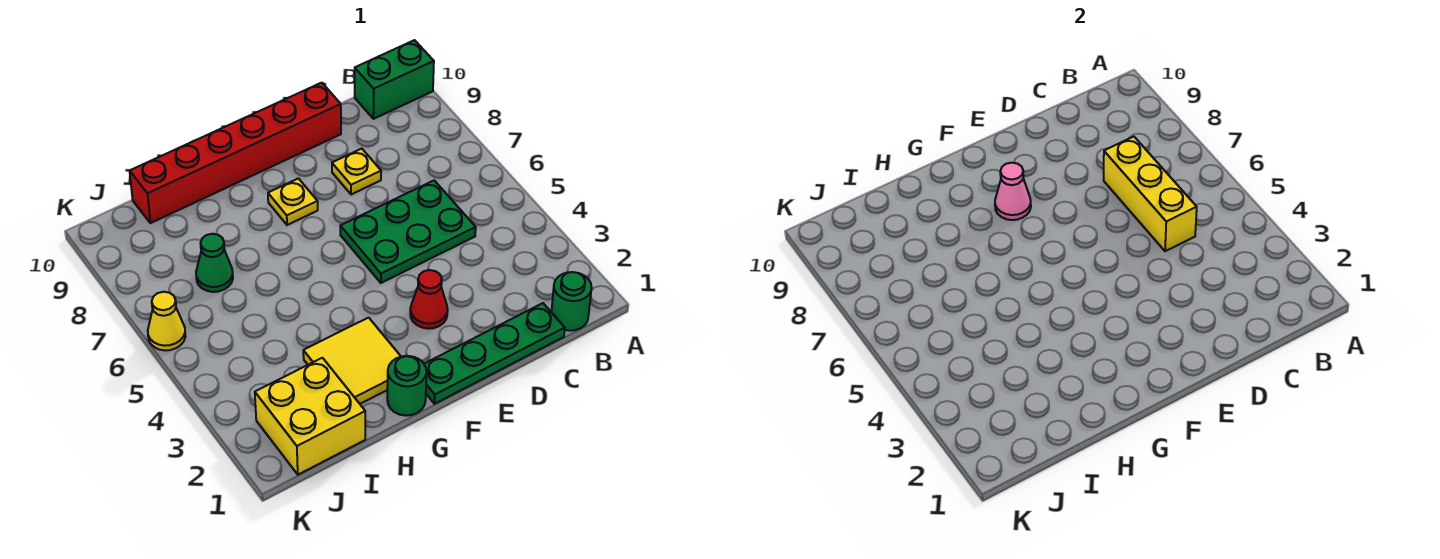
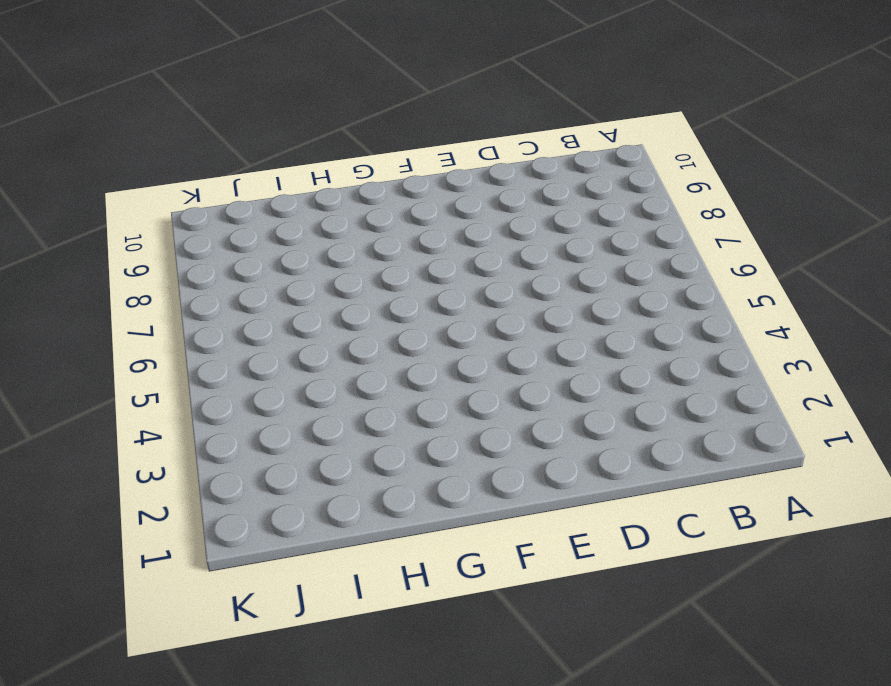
none -> green 1x2 brick [355,40,434,119]
none -> green 1x1 round brick [551,272,592,331]
none -> green 1x4 plate [424,303,565,404]

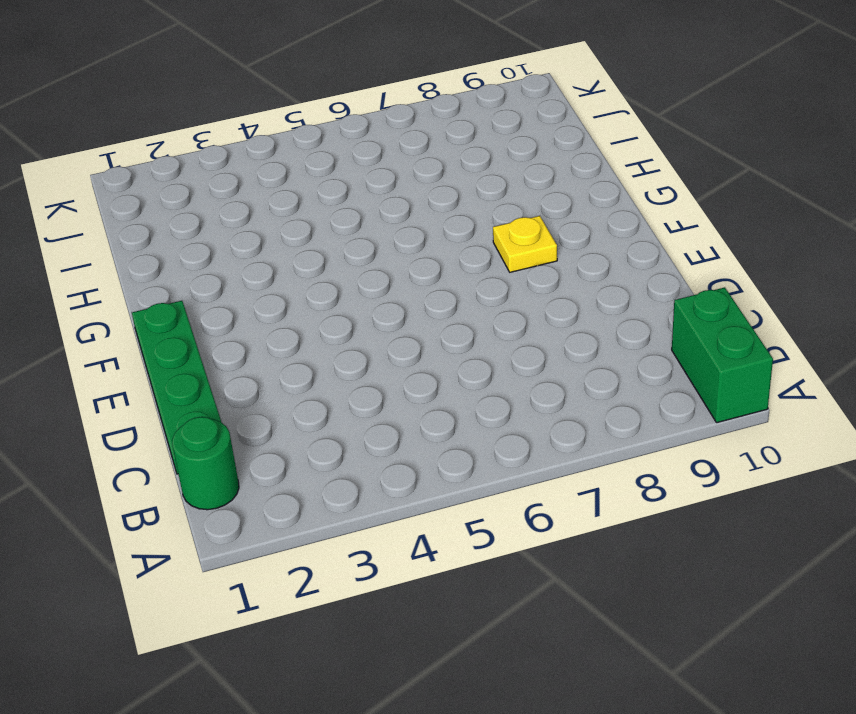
none -> green 2x3 plate [340,180,476,283]
none -> yellow 1x1 plate [332,149,381,195]
none -> red 1x6 brick [130,83,341,223]

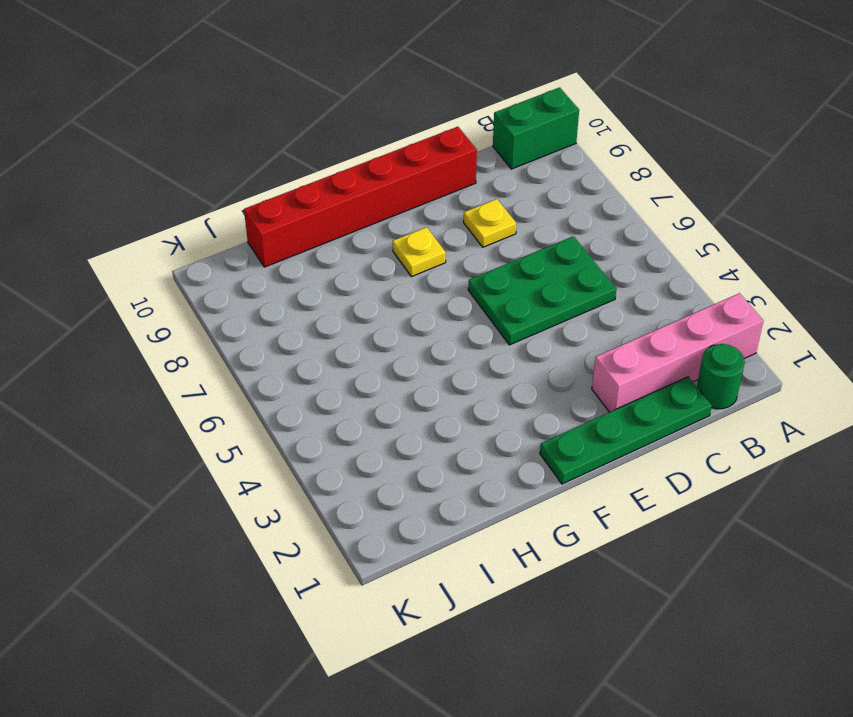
pink 1x4 brick [592,293,763,412] -> none
none -> red 1x1 cone [410,270,448,329]
none -> green 1x1 round brick [387,356,426,416]
none -> yellow 2x2 tile [303,318,401,404]

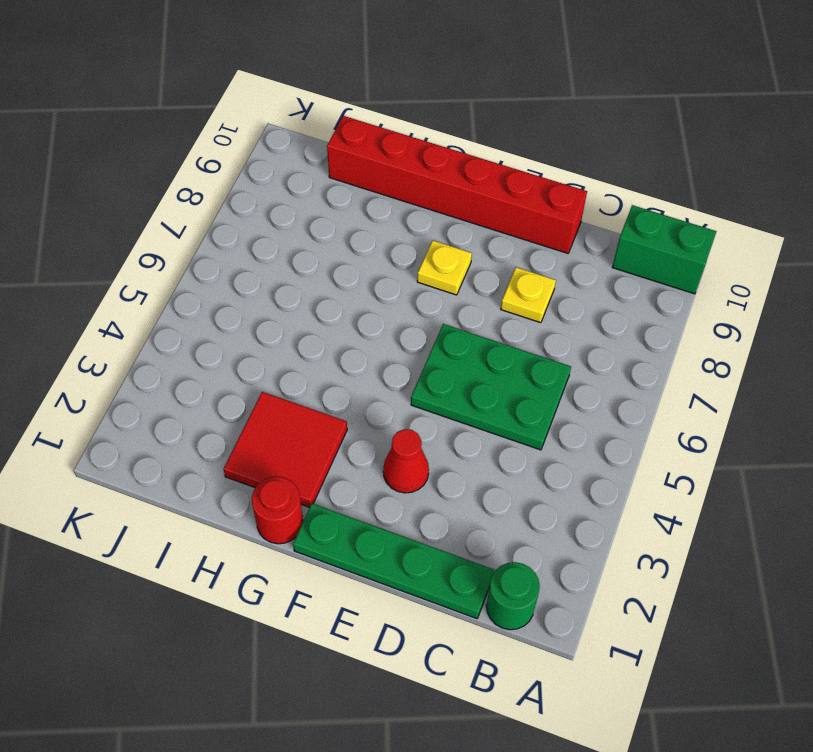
red 1x1 round brick [252,477,303,544] -> green 1x1 round brick [387,356,426,416]
red 2x2 tile [223,392,347,507] -> yellow 2x2 tile [303,318,401,404]
none -> yellow 2x2 brick [255,358,365,475]
none -> green 1x1 cone [196,234,233,292]
none -> yellow 1x1 cone [148,292,186,350]

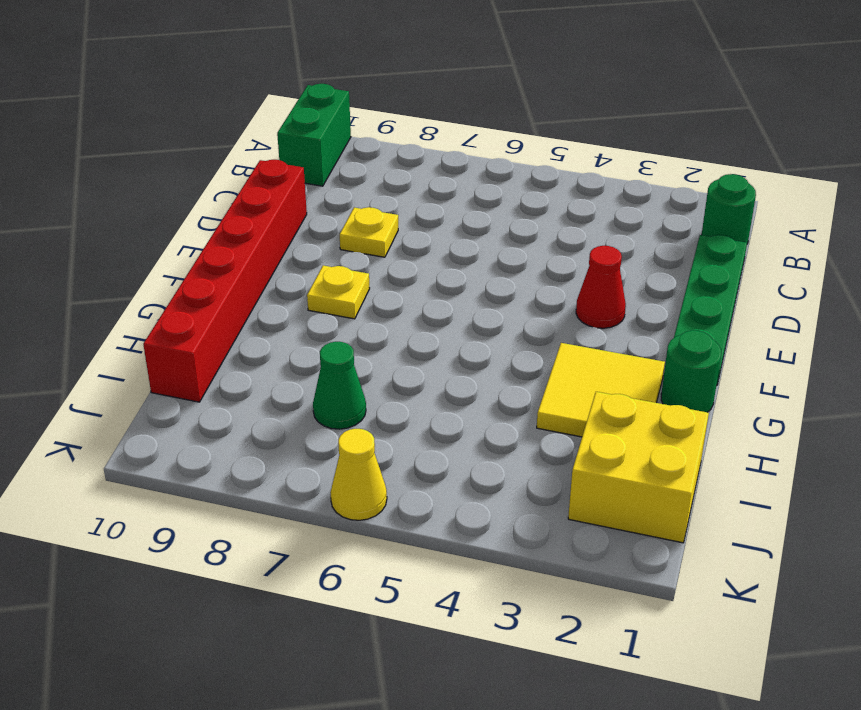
none -> green 2x3 plate [340,180,476,283]
none -> yellow 1x3 brick [1104,137,1197,251]
none -> pink 1x1 cone [995,163,1031,220]

